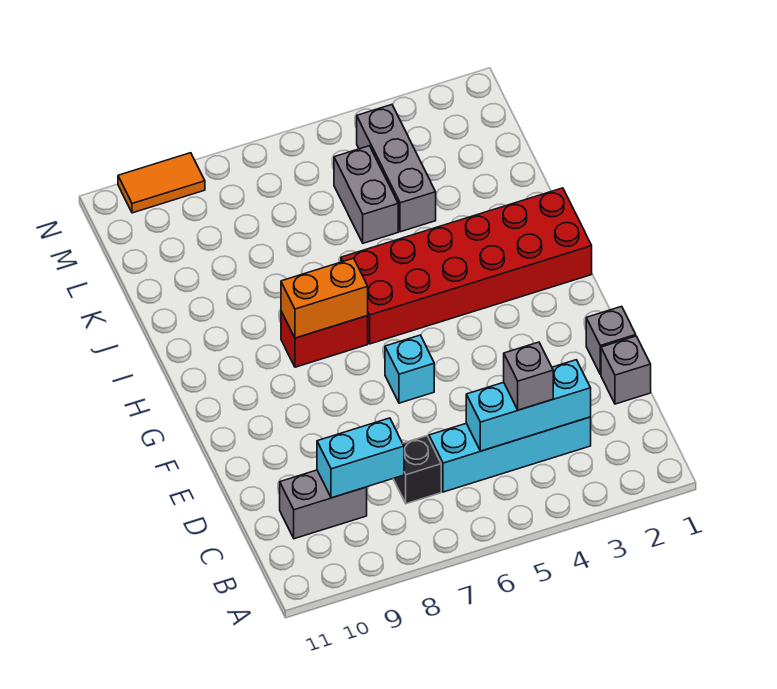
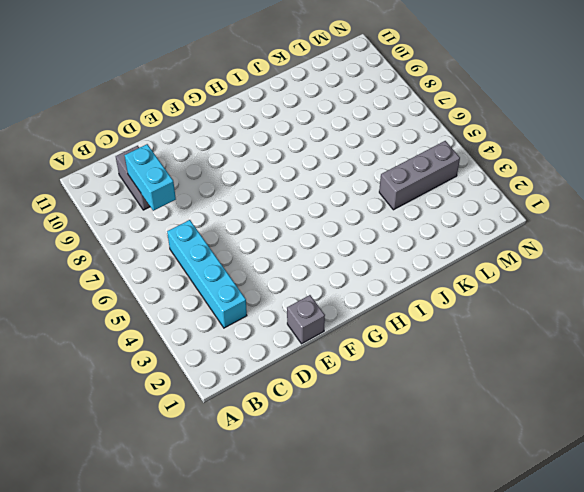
none -> black 1x1 brick [393,436,441,504]
none -> grey 1x1 brick [601,336,651,404]
none -> cyan 1x1 brick [385,335,434,403]

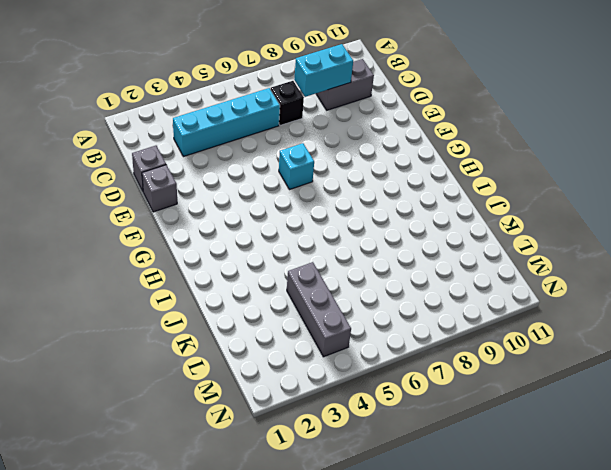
none -> red 2x6 brick [341,188,592,344]
none -> red 1x2 brick [281,311,368,367]
none -> grey 1x2 brick [334,146,398,243]

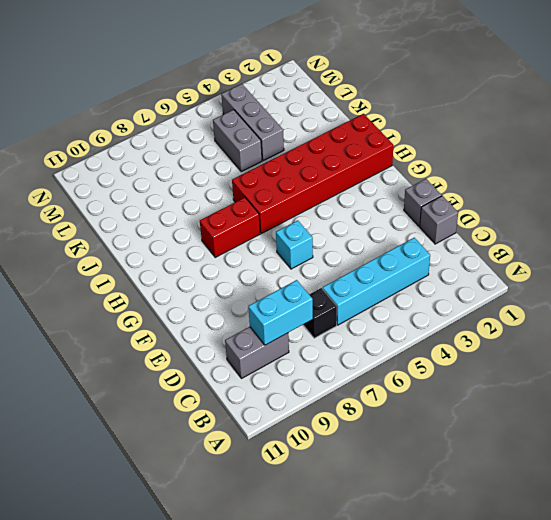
none -> orange 1x2 tile [118,153,205,213]
none -> cyan 1x3 brick [466,360,591,451]
none -> orange 1x2 brick [281,258,368,338]

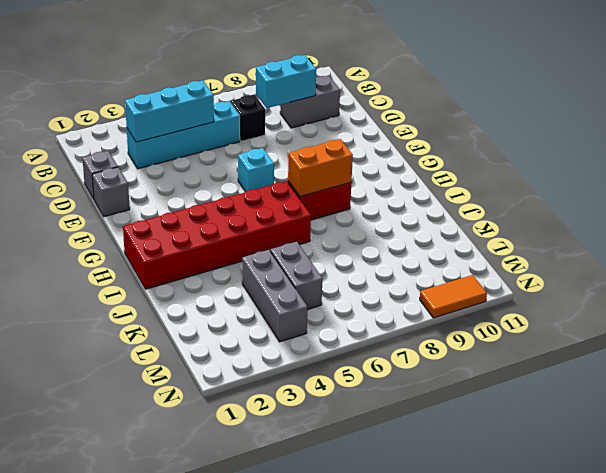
none -> grey 1x1 brick [504,342,553,410]

